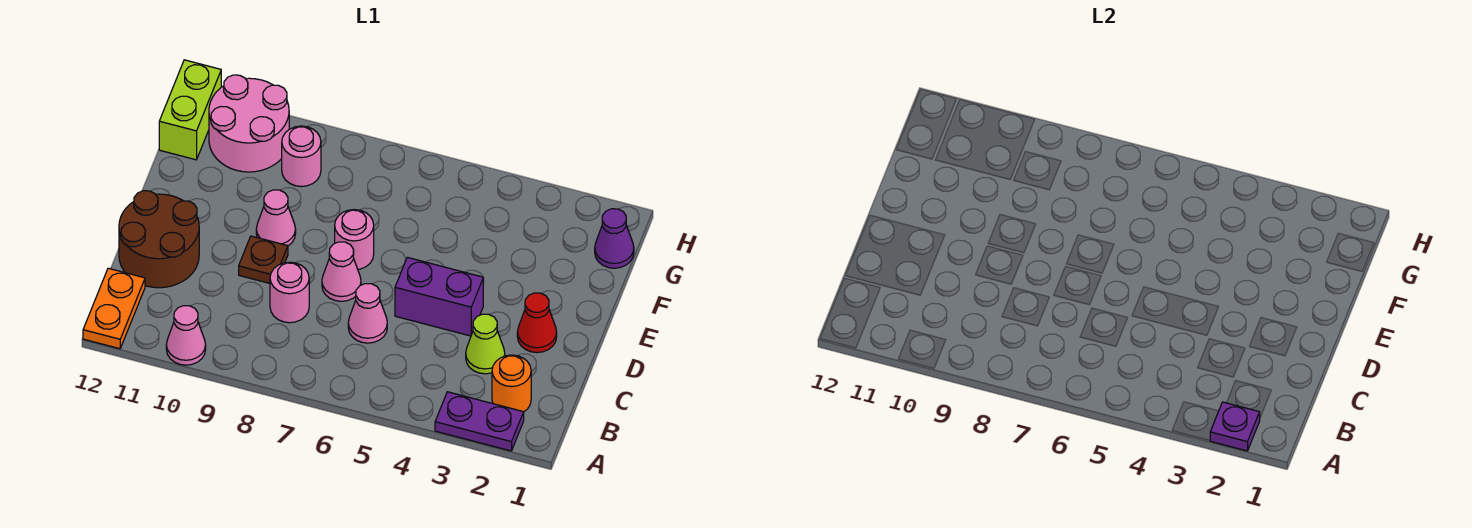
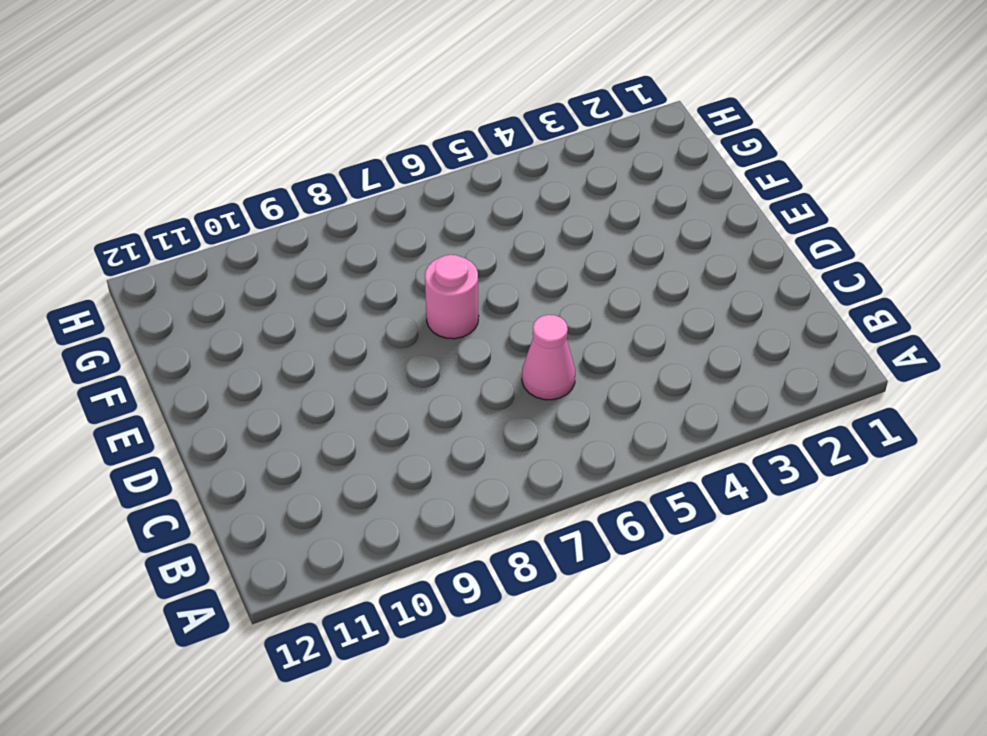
none -> purple 1x2 plate [435,392,524,451]
none -> pink 1x1 cone [166,306,206,365]
none -> orange 1x2 plate [83,268,145,349]

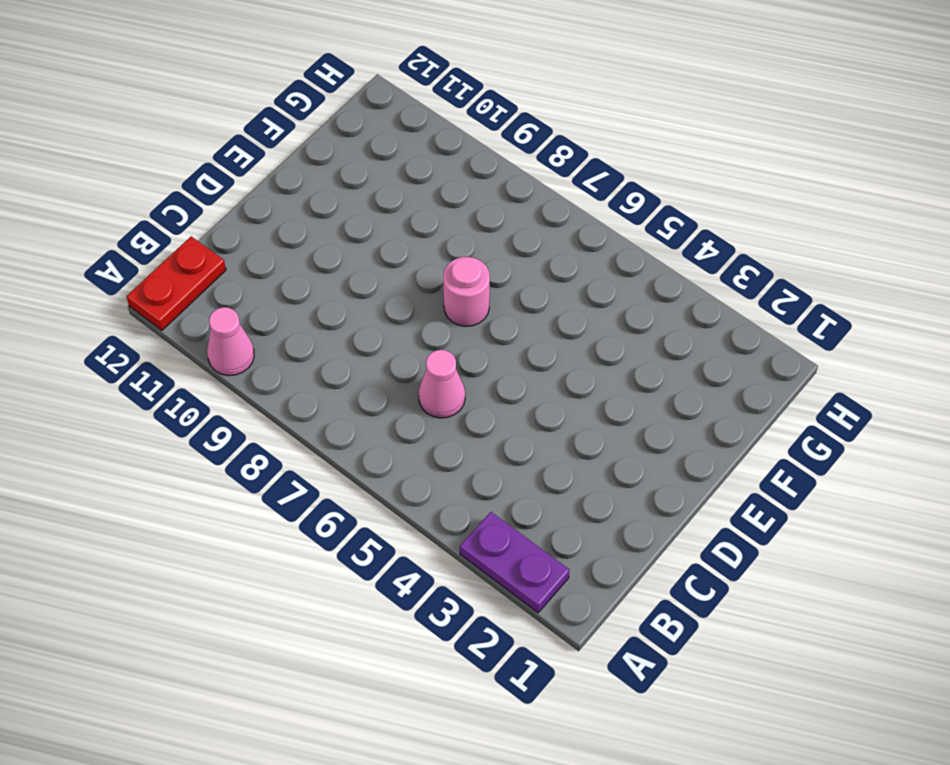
red 1x2 plate [126,236,226,330] -> orange 1x2 plate [83,268,145,349]
none -> orange 1x1 round brick [492,355,531,412]
none -> lime 1x1 cone [466,314,505,374]
none -> pink 1x1 round brick [270,262,309,323]

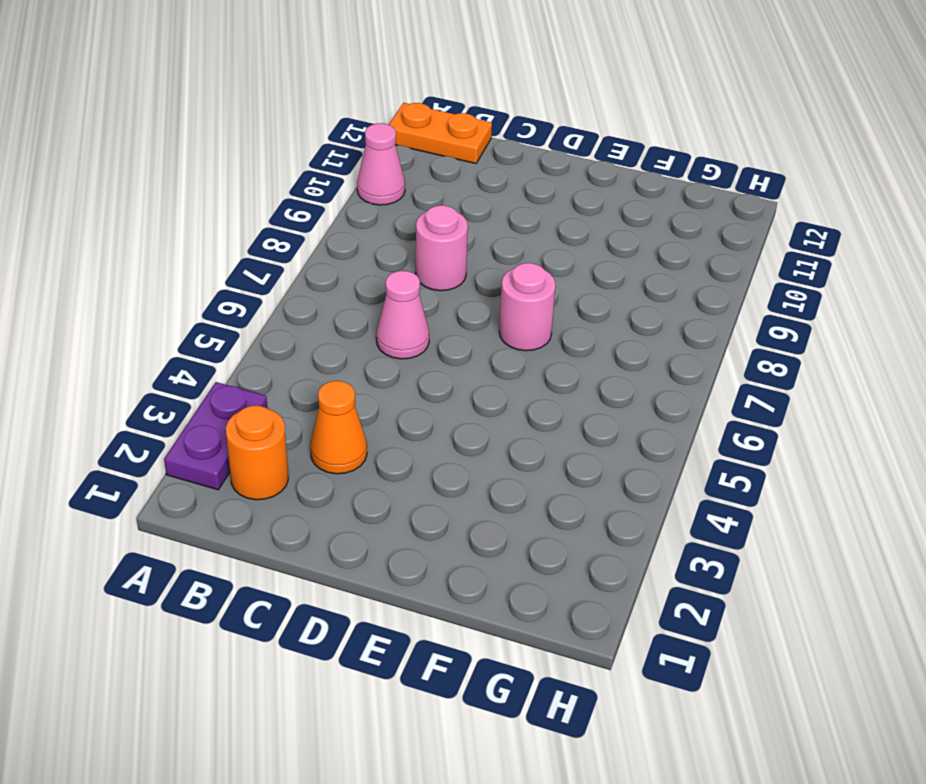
orange 1x1 cone [310,381,367,474] -> lime 1x1 cone [466,314,505,374]
none -> brown 2x2 round brick [119,191,199,288]
none -> red 1x1 cone [517,293,557,353]
none -> purple 1x2 brick [395,257,483,336]

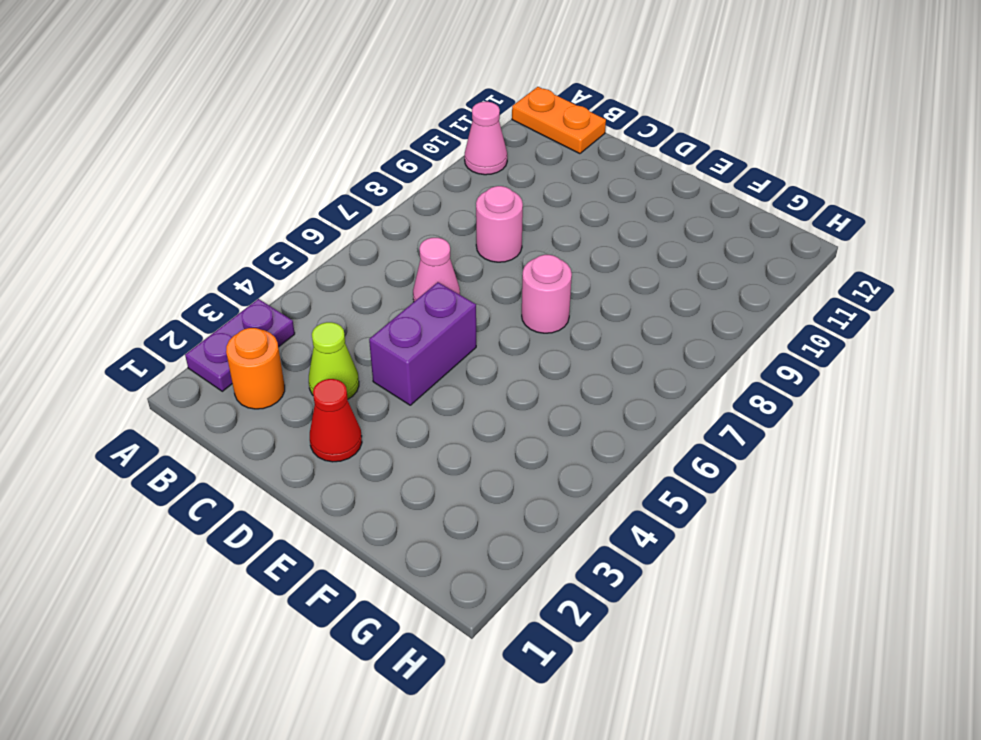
none -> brown 2x2 round brick [119,191,199,288]
none -> pink 1x1 cone [322,242,361,301]
none -> brown 1x1 plate [239,236,288,283]

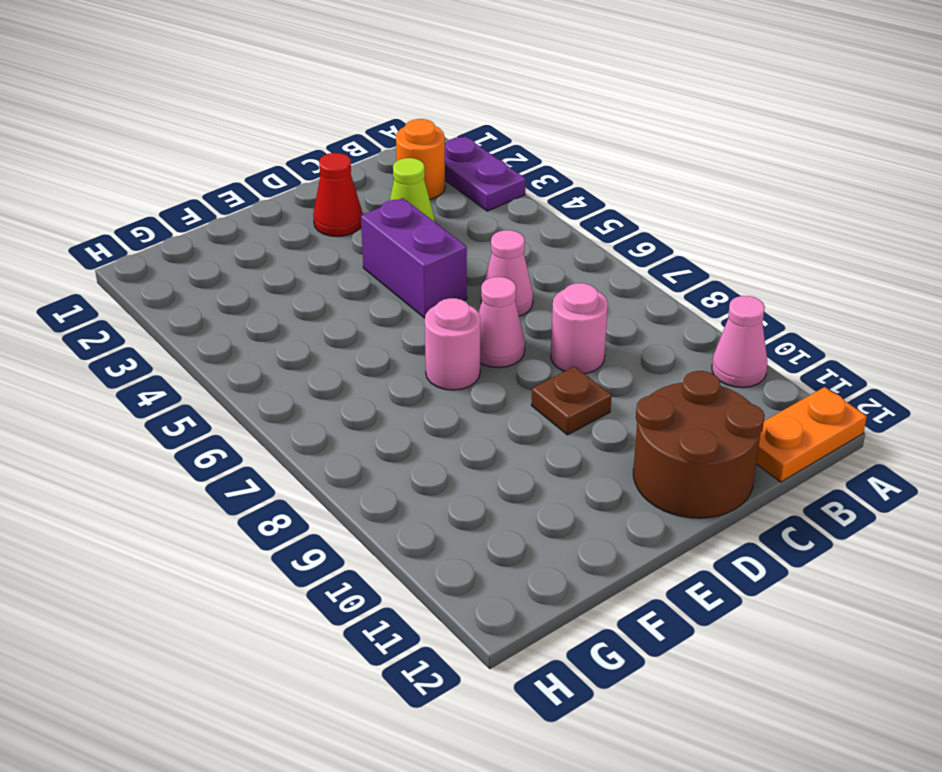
none -> pink 1x1 cone [256,190,296,246]
none -> purple 1x1 cone [595,209,634,268]
none -> pink 1x1 round brick [282,126,321,187]

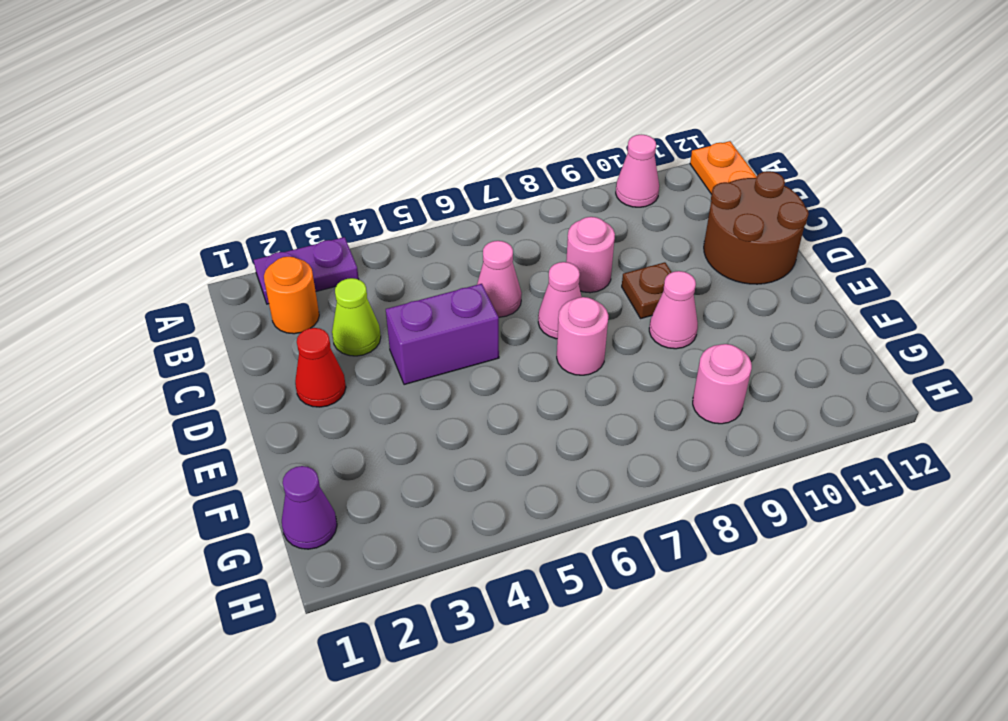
none -> pink 2x2 round brick [209,75,289,172]
none -> lime 1x2 brick [159,60,221,160]
none -> purple 1x1 plate [1210,402,1260,451]

